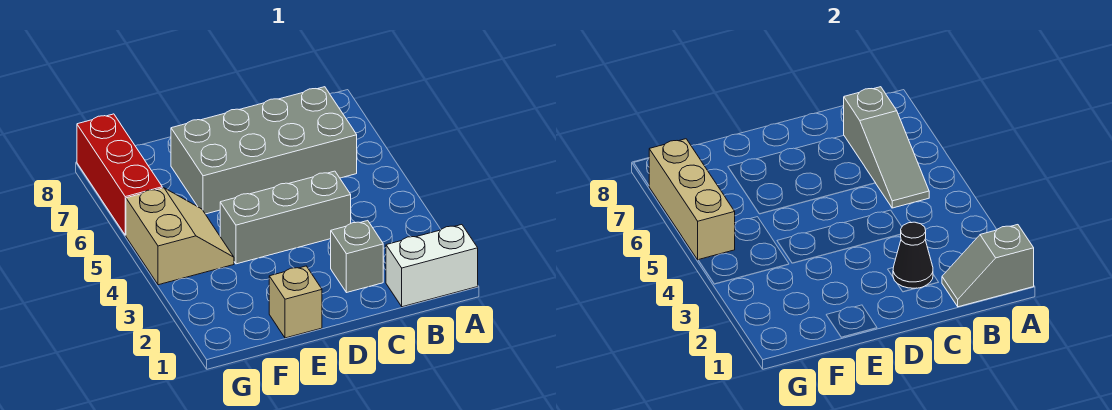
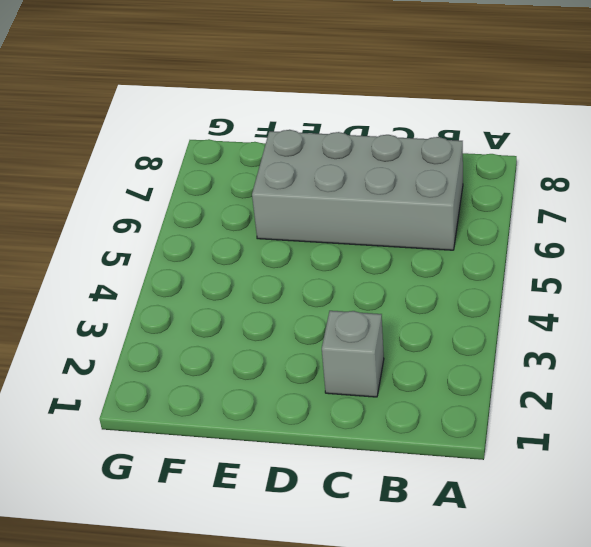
none -> white 1x2 brick [386,225,478,307]
none -> grey 1x3 brick [220,171,351,264]

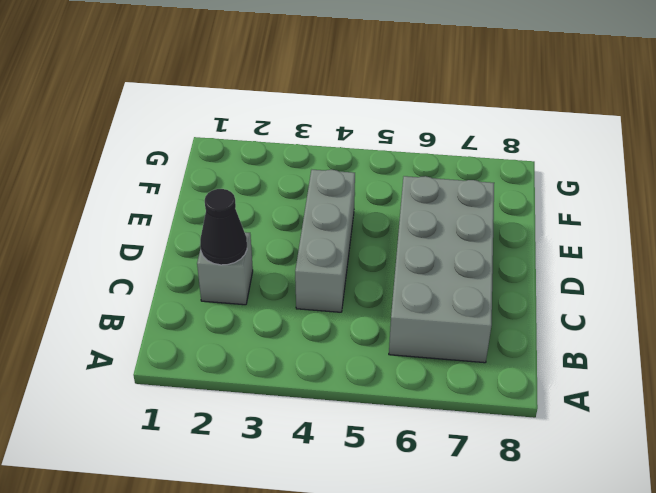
none -> white 1x2 brick [386,225,478,307]
none -> tan 1x1 brick [269,266,322,338]

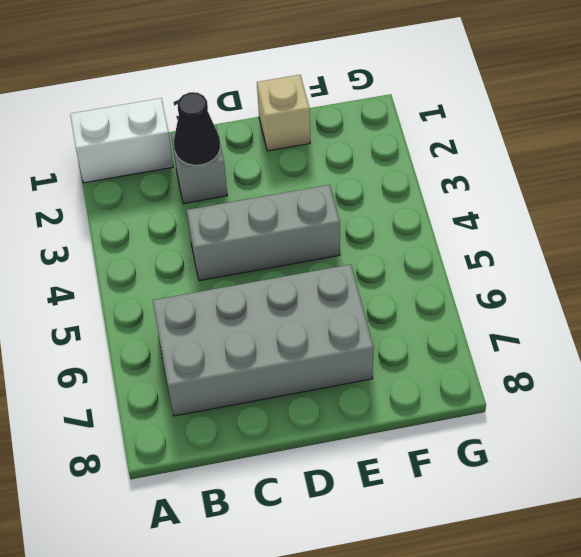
none -> tan 2x2 slope [126,188,234,285]
none -> red 1x3 brick [77,114,162,235]

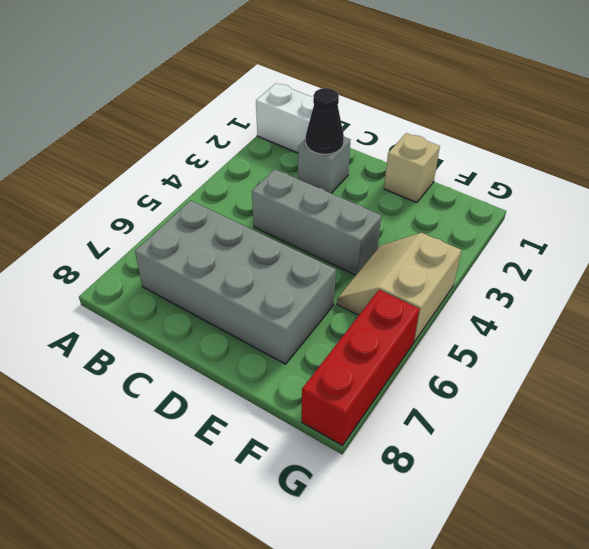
none -> grey 1x2 slope [942,225,1034,307]
none -> grey 1x3 slope [844,87,929,208]

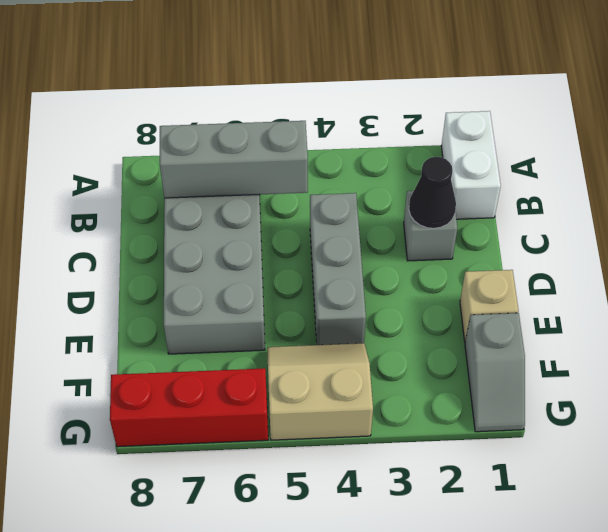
grey 1x3 brick [160,121,308,198] -> grey 1x3 slope [844,87,929,208]
grey 1x2 slope [465,313,525,432] -> grey 1x2 slope moved to [942,225,1034,307]
none -> tan 1x3 brick [649,139,735,260]

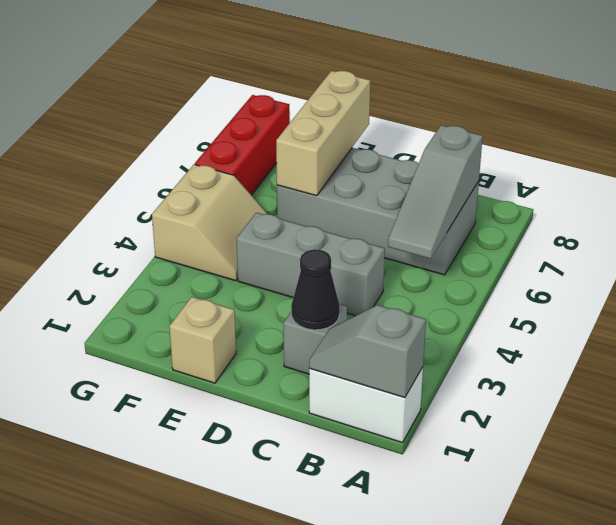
tan 1x3 brick [276,71,370,196] -> tan 1x3 brick moved to [649,139,735,260]

